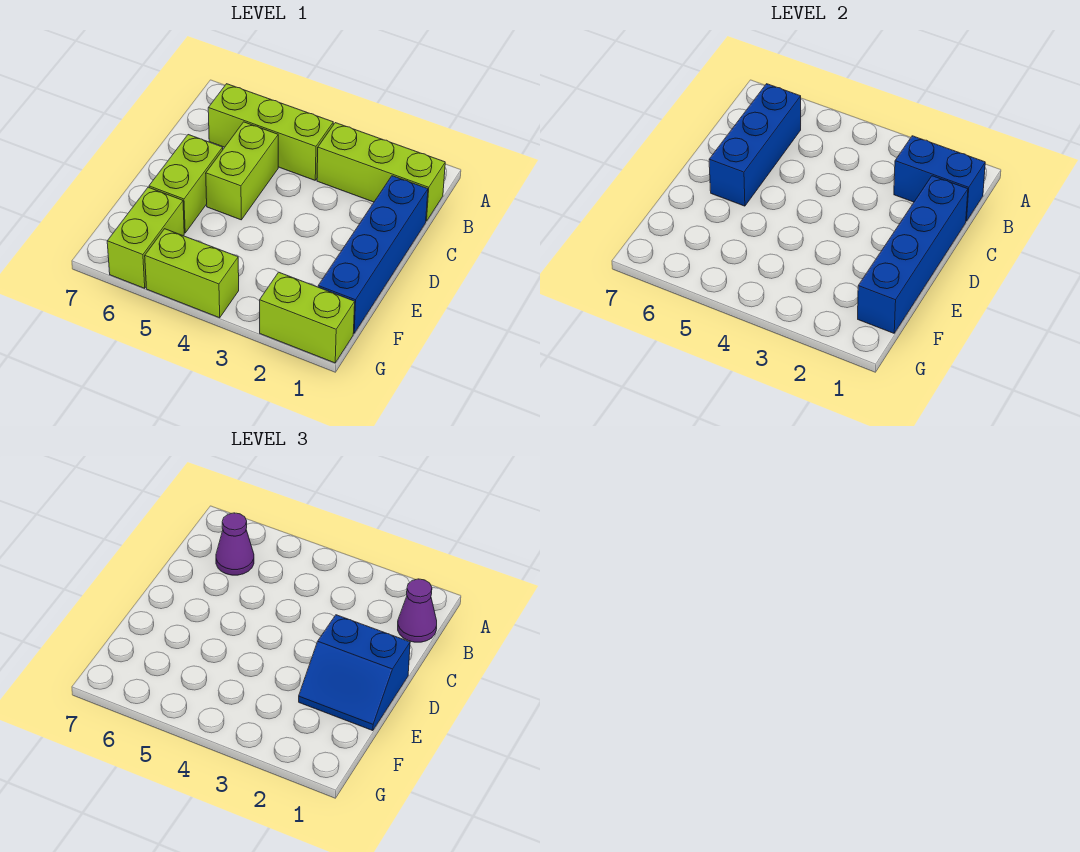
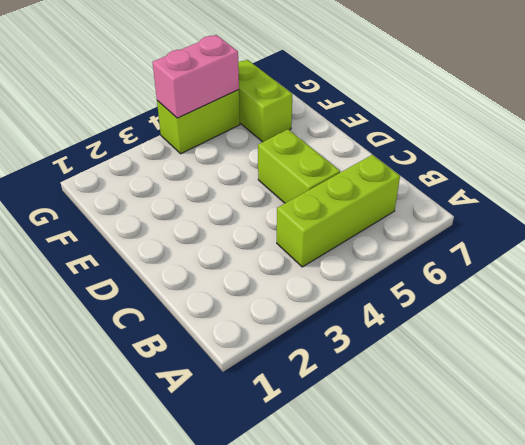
pink 1x2 brick [153,35,239,118] -> none
none -> lime 1x3 brick [317,123,445,221]
none -> blue 1x4 brick [318,176,428,333]
none -> lime 1x2 brick [149,135,223,233]

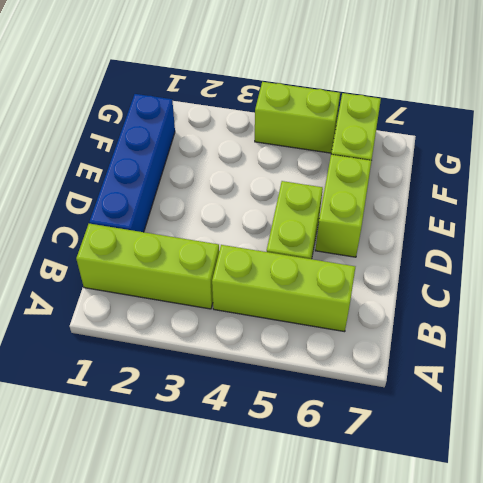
none -> lime 1x2 brick [260,272,355,363]
none -> blue 1x2 brick [894,136,985,221]
none -> blue 1x3 brick [709,84,801,206]

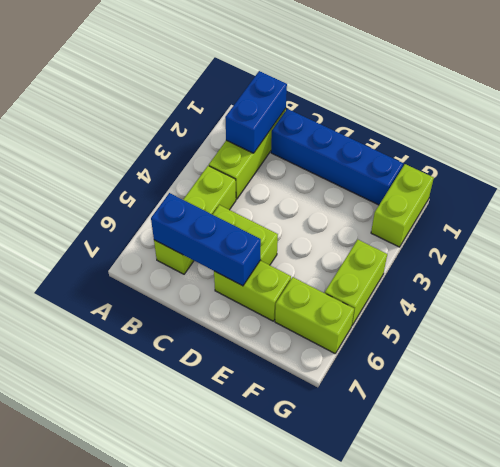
none -> blue 1x4 brick [858,176,968,333]
none -> purple 1x1 cone [398,579,437,642]
none -> purple 1x1 cone [216,513,254,575]

